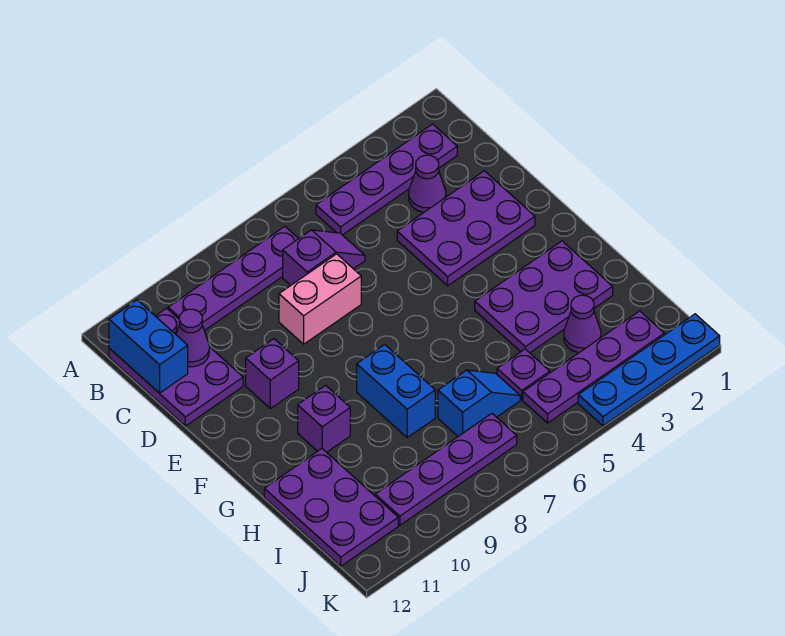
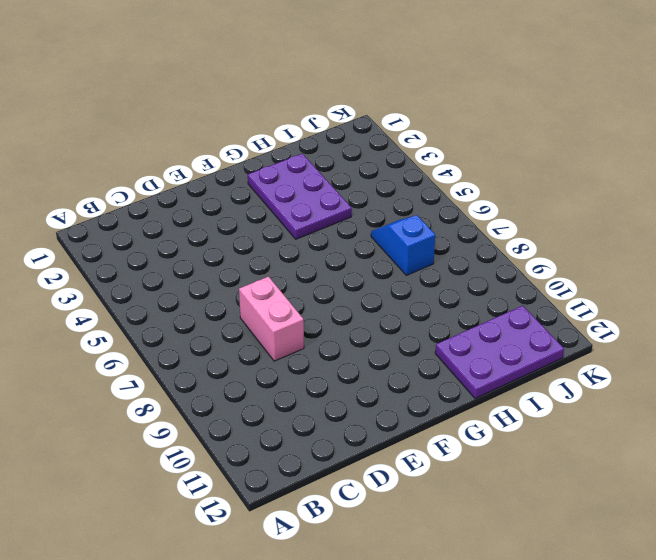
none -> purple 1x4 plate [316,124,457,235]
none -> purple 1x4 plate [168,227,298,331]
none -> purple 2x3 plate [109,308,243,426]

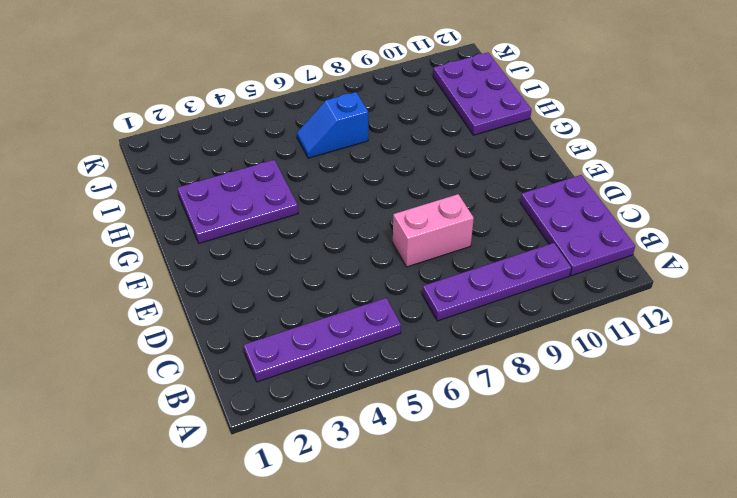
none -> purple 1x1 cone [409,155,446,212]
none -> purple 1x2 slope [283,230,365,286]
none -> purple 2x3 plate [397,171,535,286]

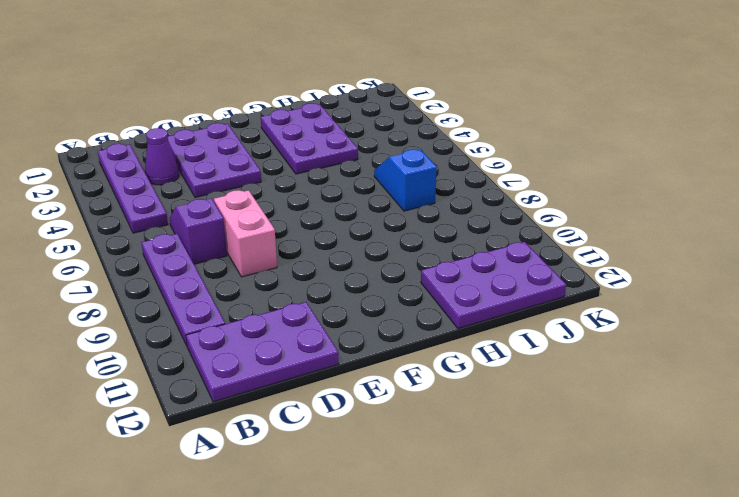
none -> purple 1x1 brick [246,339,299,409]
none -> blue 1x2 brick [357,344,435,438]
none -> purple 1x1 brick [298,385,350,452]

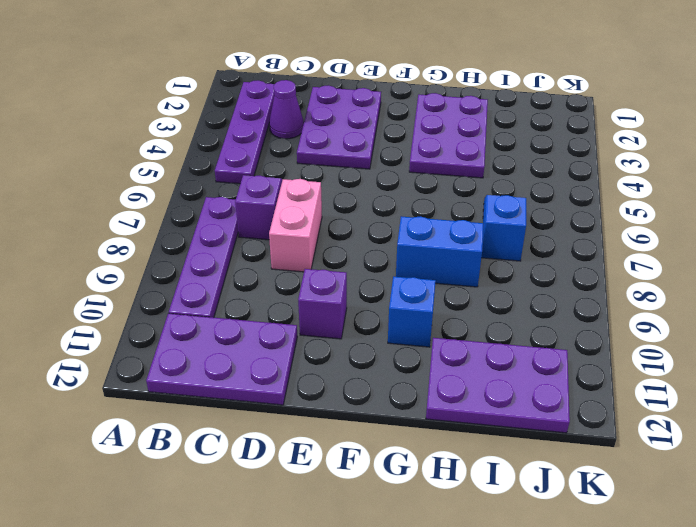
blue 1x1 brick [388,276,436,347] -> purple 1x1 brick [298,385,350,452]
none -> purple 1x1 cone [564,295,601,353]
none -> purple 1x1 plate [497,349,550,399]
none -> purple 1x4 plate [523,311,664,423]

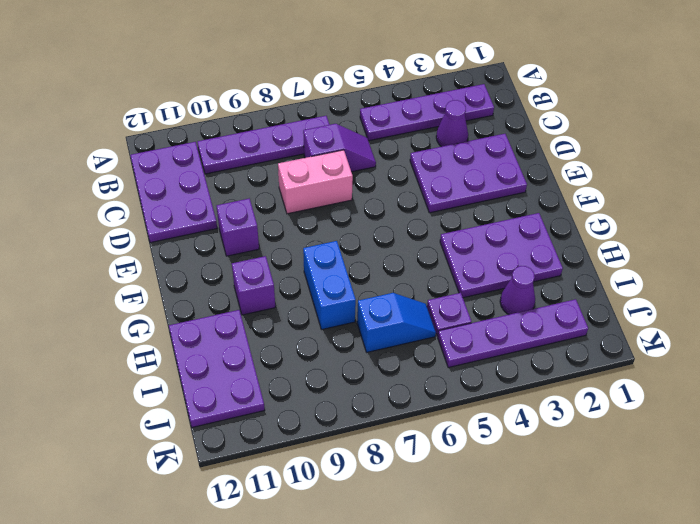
none -> purple 1x4 plate [375,413,517,525]
none -> blue 1x4 plate [578,314,720,426]
none -> blue 1x2 brick [109,300,188,393]

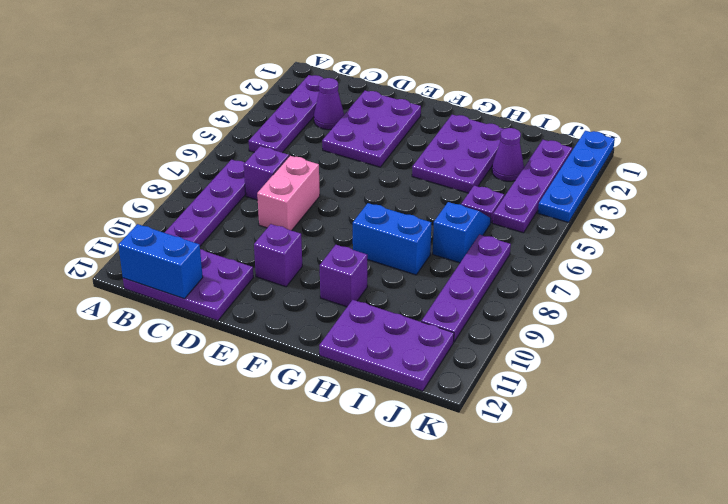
none -> purple 1x1 cone [176,309,209,367]

